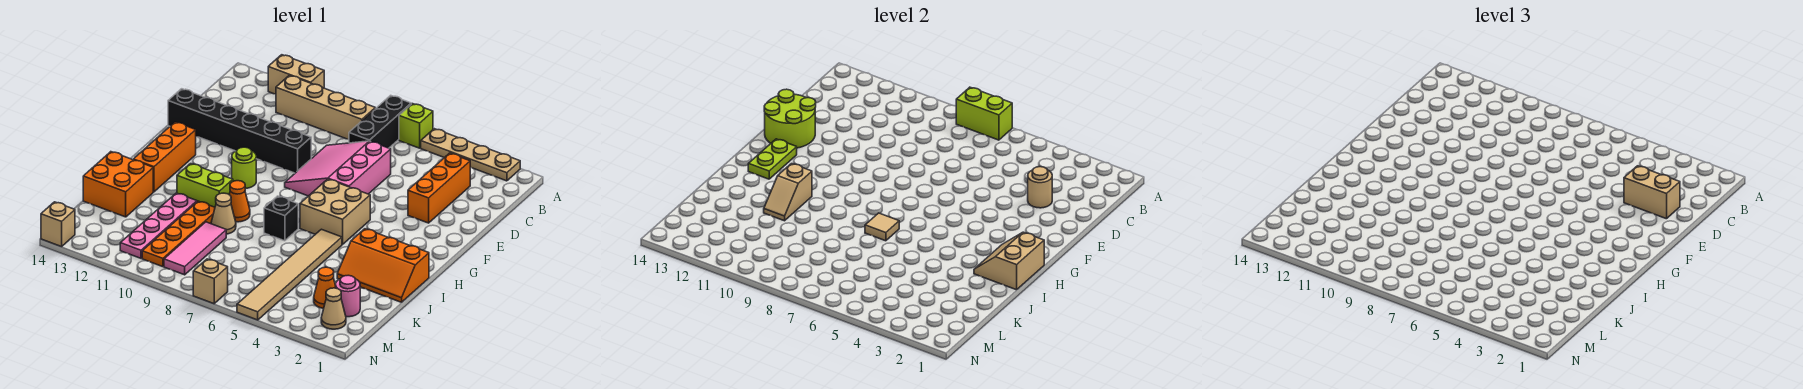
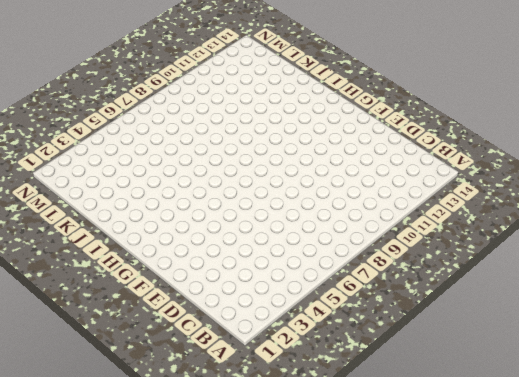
none -> tan 1x4 plate [421,129,520,181]
none -> lime 1x1 brick [399,104,433,148]
none -> black 1x3 brick [349,95,411,148]
none -> tan 1x2 brick [268,55,324,94]

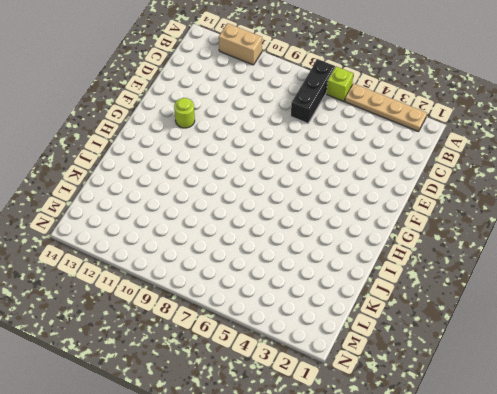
lime 1x1 round brick [174,98,195,128] -> lime 1x1 round brick moved to [232,147,256,188]
none -> tan 1x4 brick [276,75,375,139]
none -> orange 1x3 brick [408,153,470,223]
none -> pink 3x3 slope [285,141,391,196]
none -> black 1x6 brick [168,89,311,173]

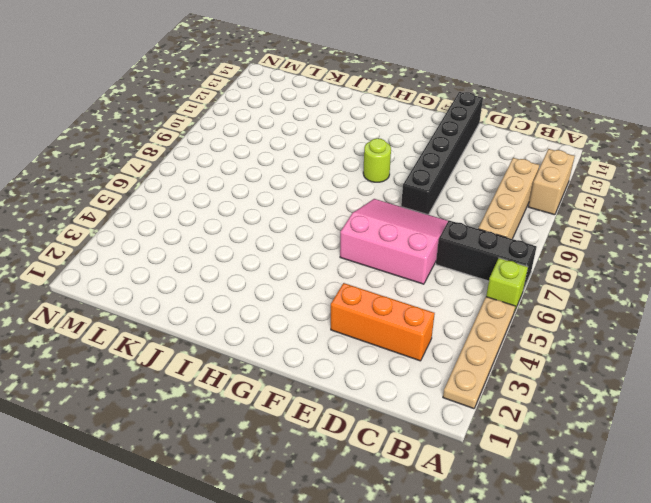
none -> tan 2x2 brick [300,179,370,245]
none -> orange 1x3 brick [133,122,196,192]
none -> orange 2x3 slope [337,229,429,302]
none -> tan 1x6 tile [237,229,342,320]

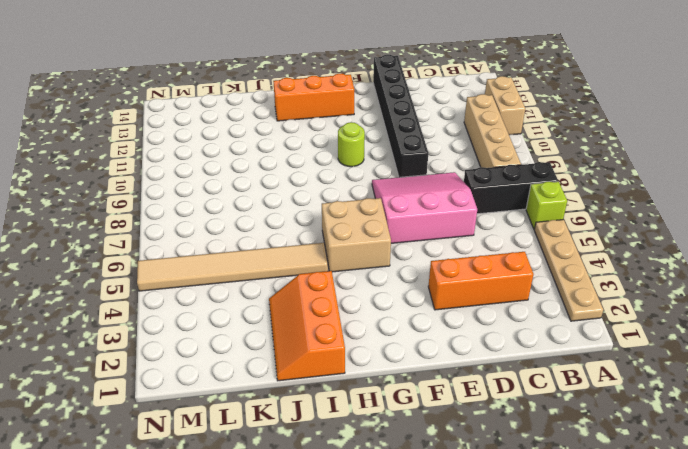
none -> black 1x1 brick [264,196,298,241]
none -> orange 1x1 cone [229,181,250,222]
none -> lime 1x2 brick [177,164,233,207]
none -> tan 1x1 cone [211,193,236,234]

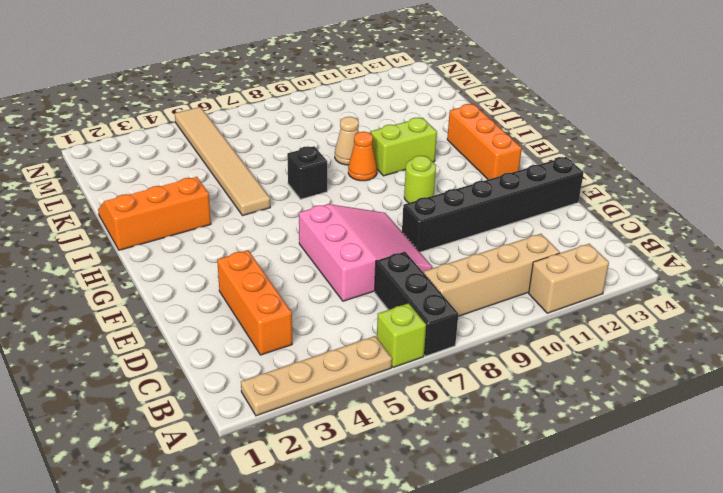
none -> tan 2x2 brick [300,179,370,245]
none -> orange 1x4 plate [142,201,215,267]
none -> pink 1x4 plate [120,193,197,258]
none -> orange 2x2 brick [83,152,153,217]

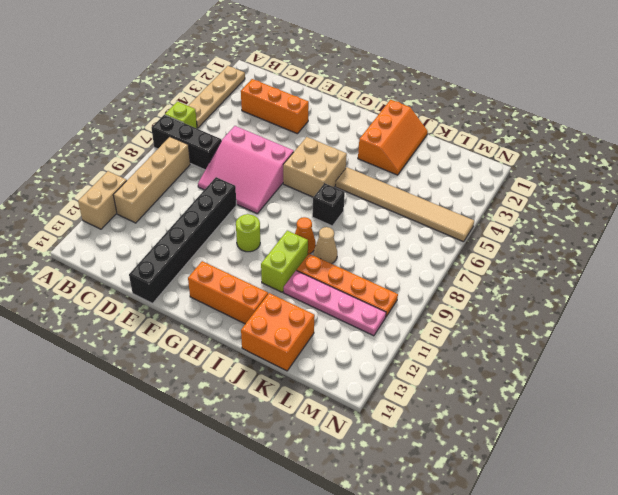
none -> pink 1x3 tile [164,222,226,275]
none -> pink 1x1 round brick [335,275,360,317]
none -> orange 1x1 cone [314,267,335,308]
none -> tan 1x1 cone [321,288,346,329]

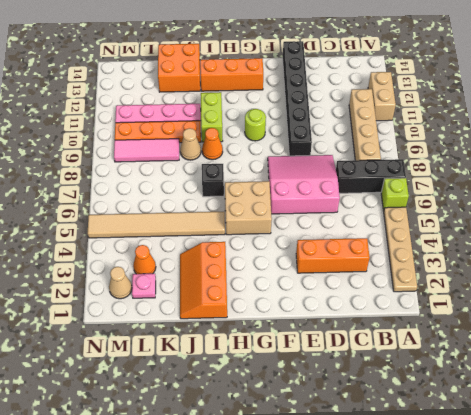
pink 1x1 plate [132,274,156,298] -> pink 1x1 round brick [335,275,360,317]
none -> tan 1x1 brick [193,259,228,304]
none -> tan 1x1 brick [41,202,75,247]
none -> lime 1x2 brick [956,87,1012,140]
none -> tan 1x1 round brick [1028,167,1052,208]

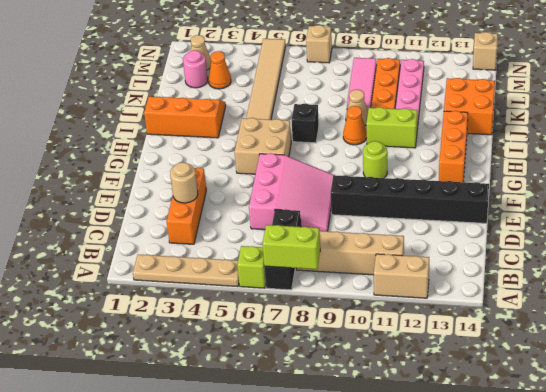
none -> lime 2x2 round brick [764,89,816,148]
none -> lime 1x2 plate [748,139,797,179]
none -> tan 2x2 slope [974,232,1044,290]
none -> tan 1x1 tile [865,213,899,241]

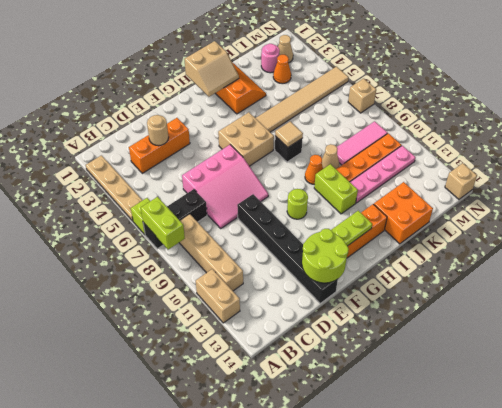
none -> tan 1x2 slope [764,164,812,221]
none -> tan 1x2 brick [1624,166,1680,219]

